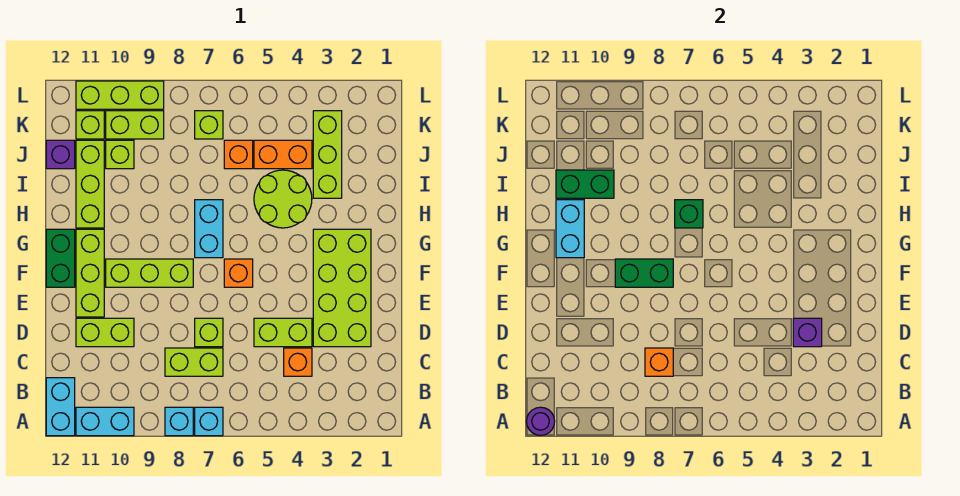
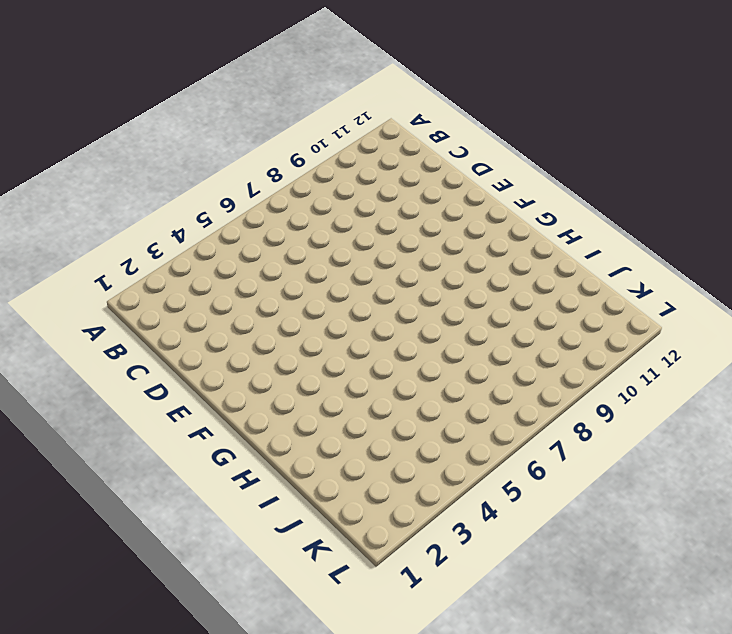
none -> cyan 1x1 brick [195,407,223,436]
none -> cyan 1x1 brick [165,407,193,436]
none -> cyan 1x2 brick [76,407,134,436]
none -> cyan 1x2 brick [46,378,75,436]

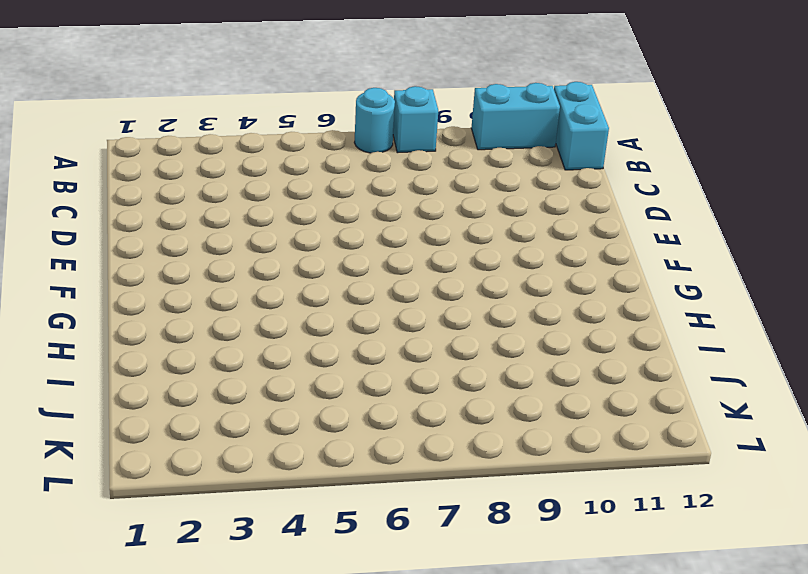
cyan 1x1 round brick [354,88,395,153] -> cyan 1x1 brick [195,407,223,436]
none -> orange 1x1 brick [284,348,312,376]
none -> lime 1x2 brick [165,348,223,376]
none -> lime 2x4 brick [313,229,371,347]
none -> lime 1x2 brick [254,318,312,347]

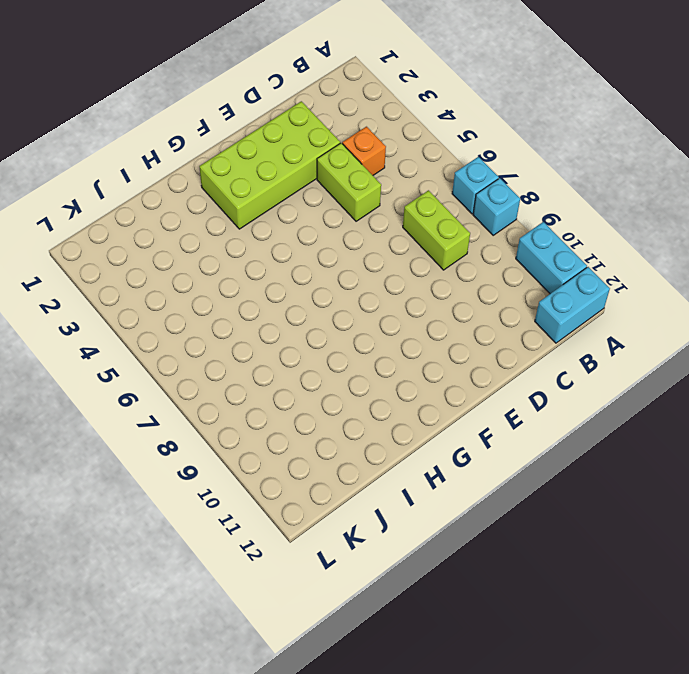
none -> lime 1x1 brick [195,318,223,347]
none -> lime 1x2 brick [76,318,134,347]
none -> lime 1x3 brick [76,229,104,317]
none -> orange 1x1 brick [224,259,253,287]

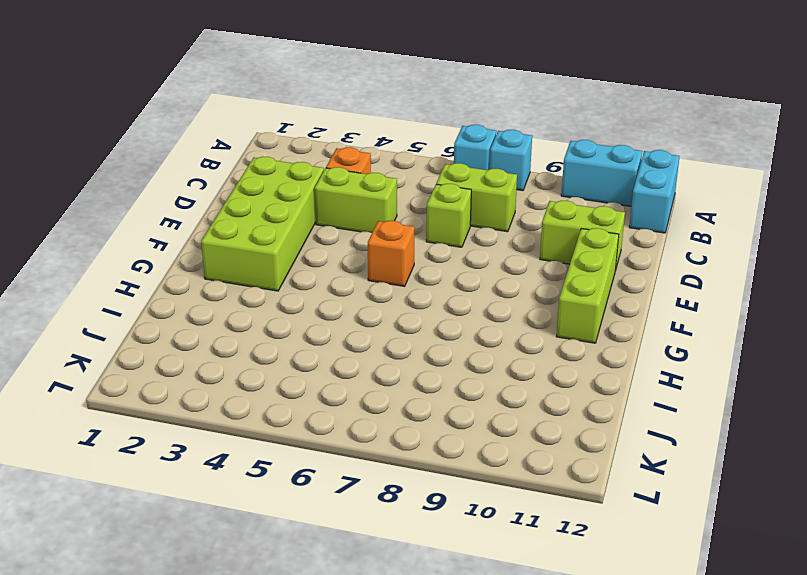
none -> lime 1x3 brick [106,259,193,287]
none -> green 1x2 brick [46,229,75,287]
none -> cyan 1x2 brick [195,200,223,258]
none -> lime 2x2 round brick [254,170,312,228]

